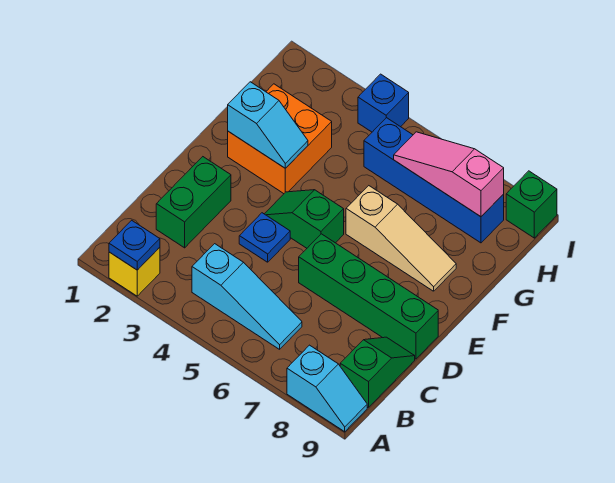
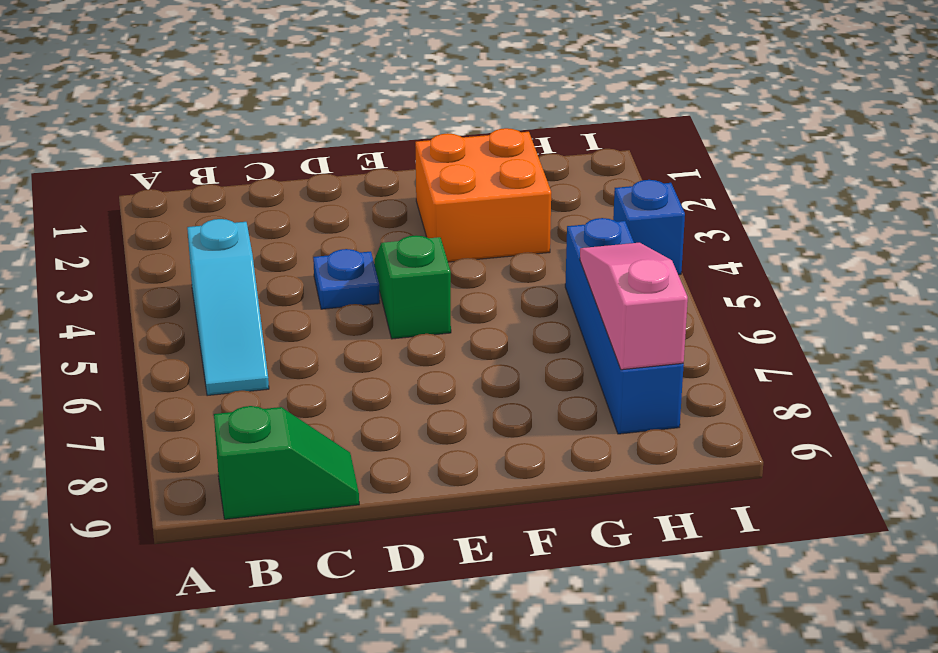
none -> yellow 1x1 brick [109,247,160,296]
none -> cyan 1x2 slope [287,345,367,432]
none -> green 1x2 brick [156,157,231,248]

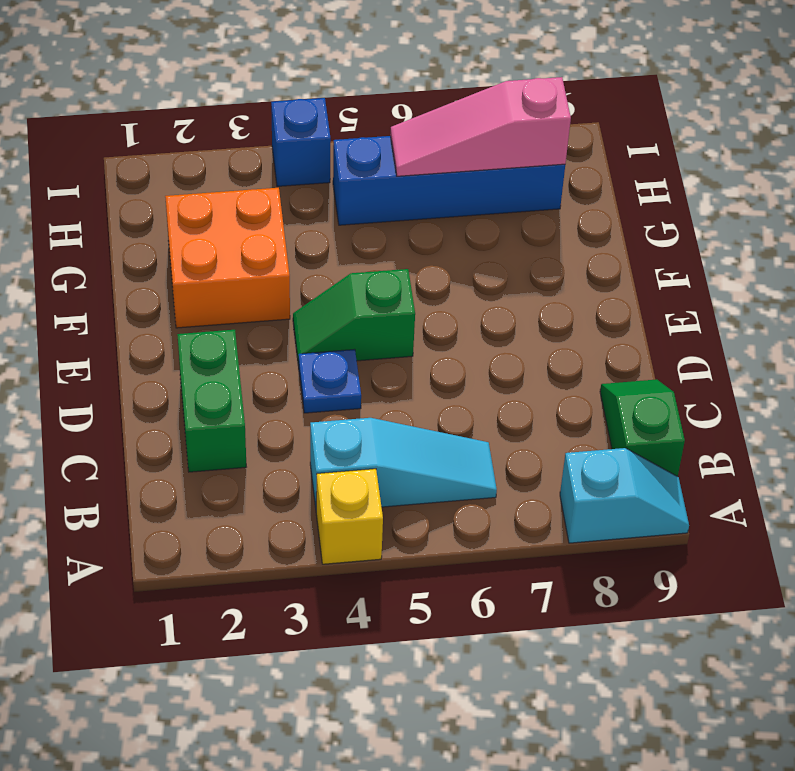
yellow 1x1 brick [316,469,383,564] -> yellow 1x1 brick moved to [109,247,160,296]
none -> green 1x4 brick [299,234,438,359]
none -> tan 1x3 slope [346,186,456,291]
none -> green 1x1 brick [506,171,557,238]

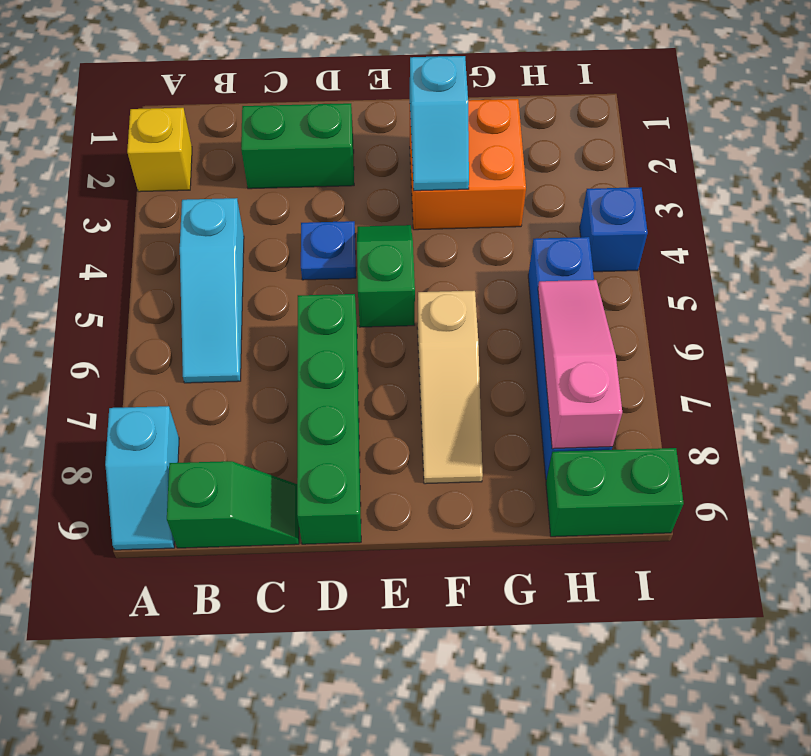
green 1x2 brick [546,448,684,537] -> green 1x1 brick [506,171,557,238]
none -> blue 1x1 plate [109,220,160,270]

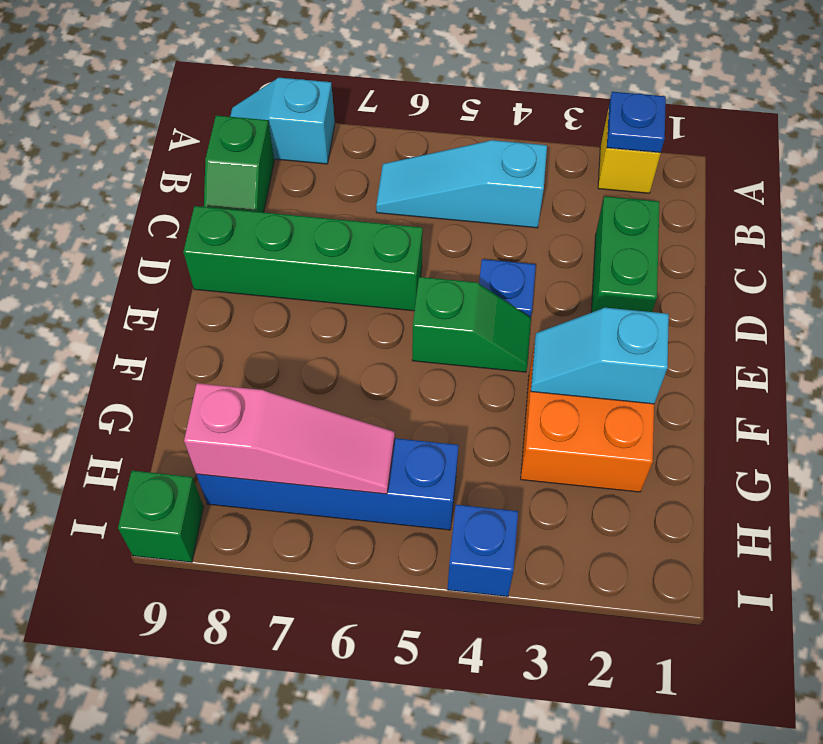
none -> tan 1x3 slope [346,186,456,291]

